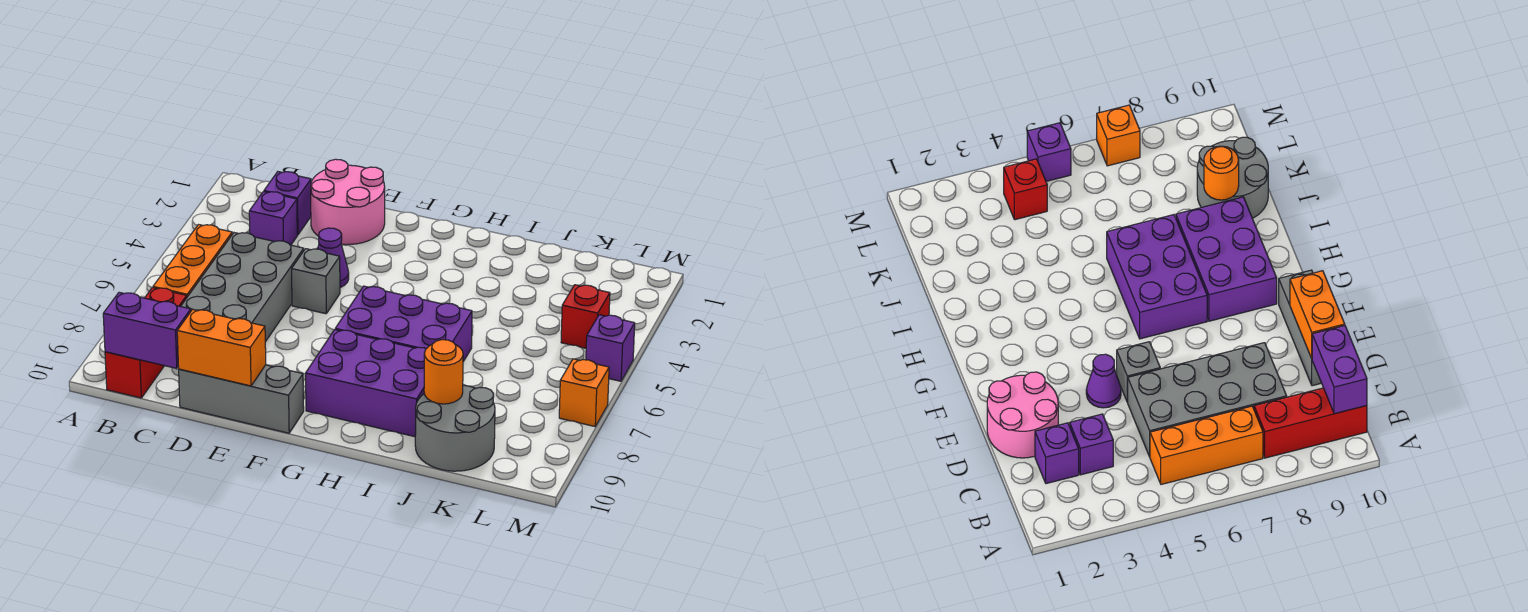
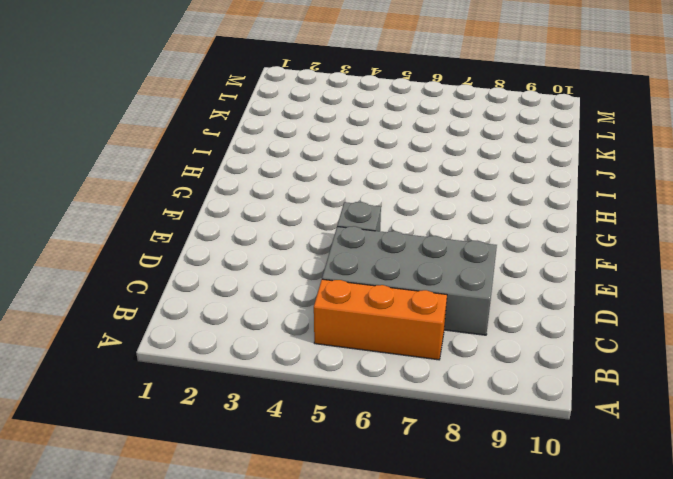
none -> red 1x3 brick [105,288,187,398]
none -> purple 1x1 brick [264,172,311,235]
none -> purple 1x1 brick [249,192,297,245]

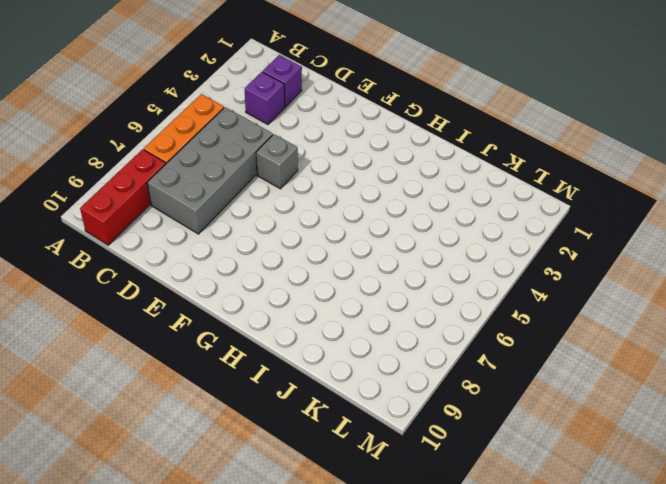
none -> pink 2x2 round brick [311,159,385,245]
none -> grey 1x3 brick [179,365,304,433]
none -> purple 1x1 cone [318,228,349,288]

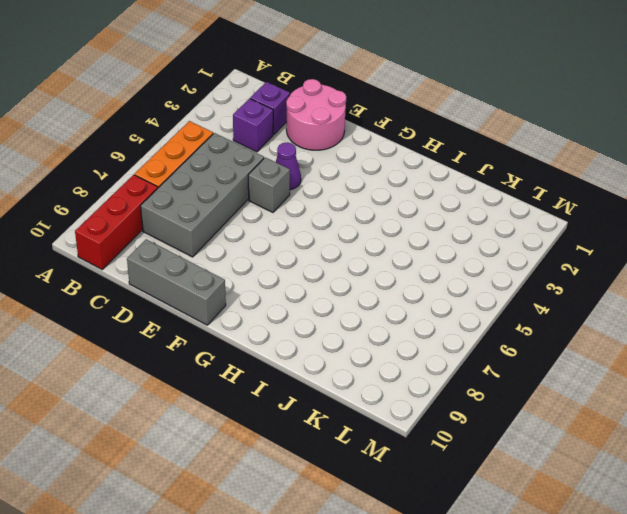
none -> purple 2x3 brick [335,286,472,361]
none -> purple 2x3 brick [306,330,426,437]
none -> grey 2x2 round brick [415,385,495,471]

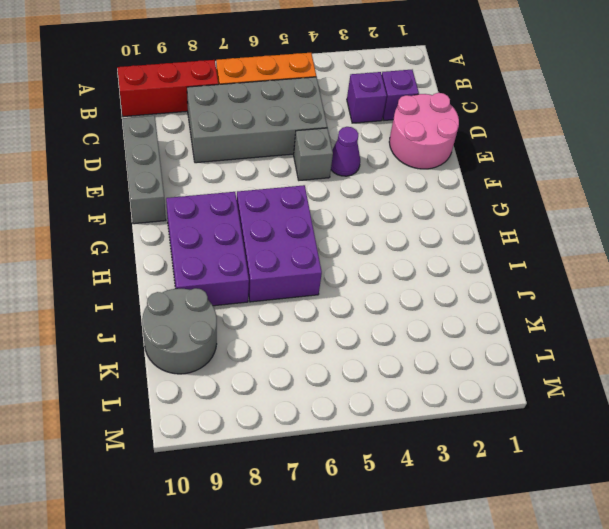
none -> red 1x1 brick [561,285,610,348]
none -> purple 1x1 brick [586,315,635,381]
none -> orange 1x1 brick [559,359,609,426]

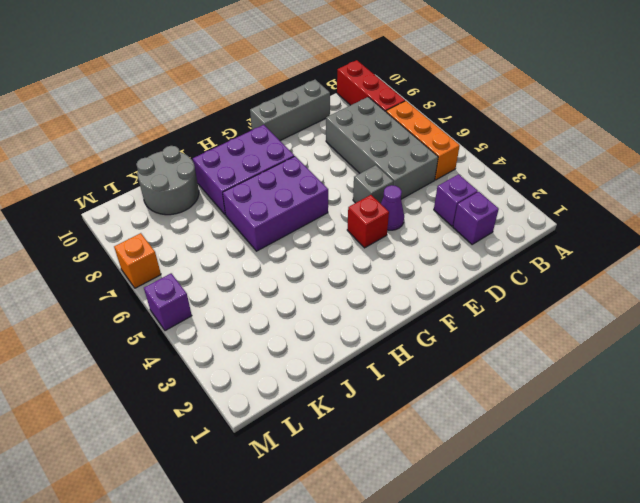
red 1x1 brick [347,195,389,248] -> red 1x1 brick moved to [561,285,610,348]
none -> pink 2x2 round brick [311,159,385,245]
none -> purple 1x2 brick [103,292,191,368]
none -> orange 1x2 brick [177,309,266,386]

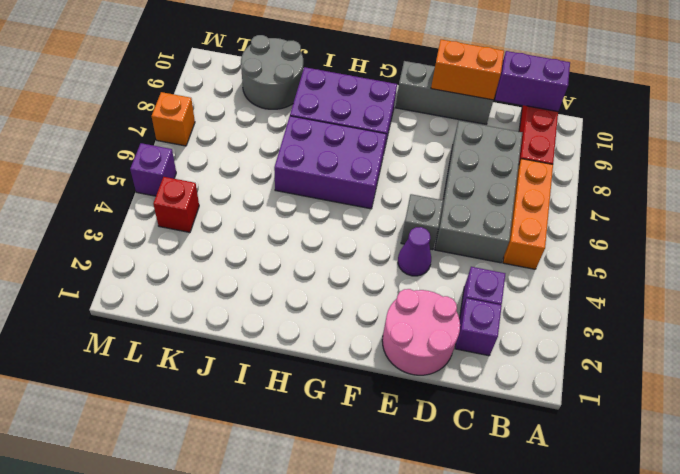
none -> orange 1x1 round brick [424,340,463,404]

